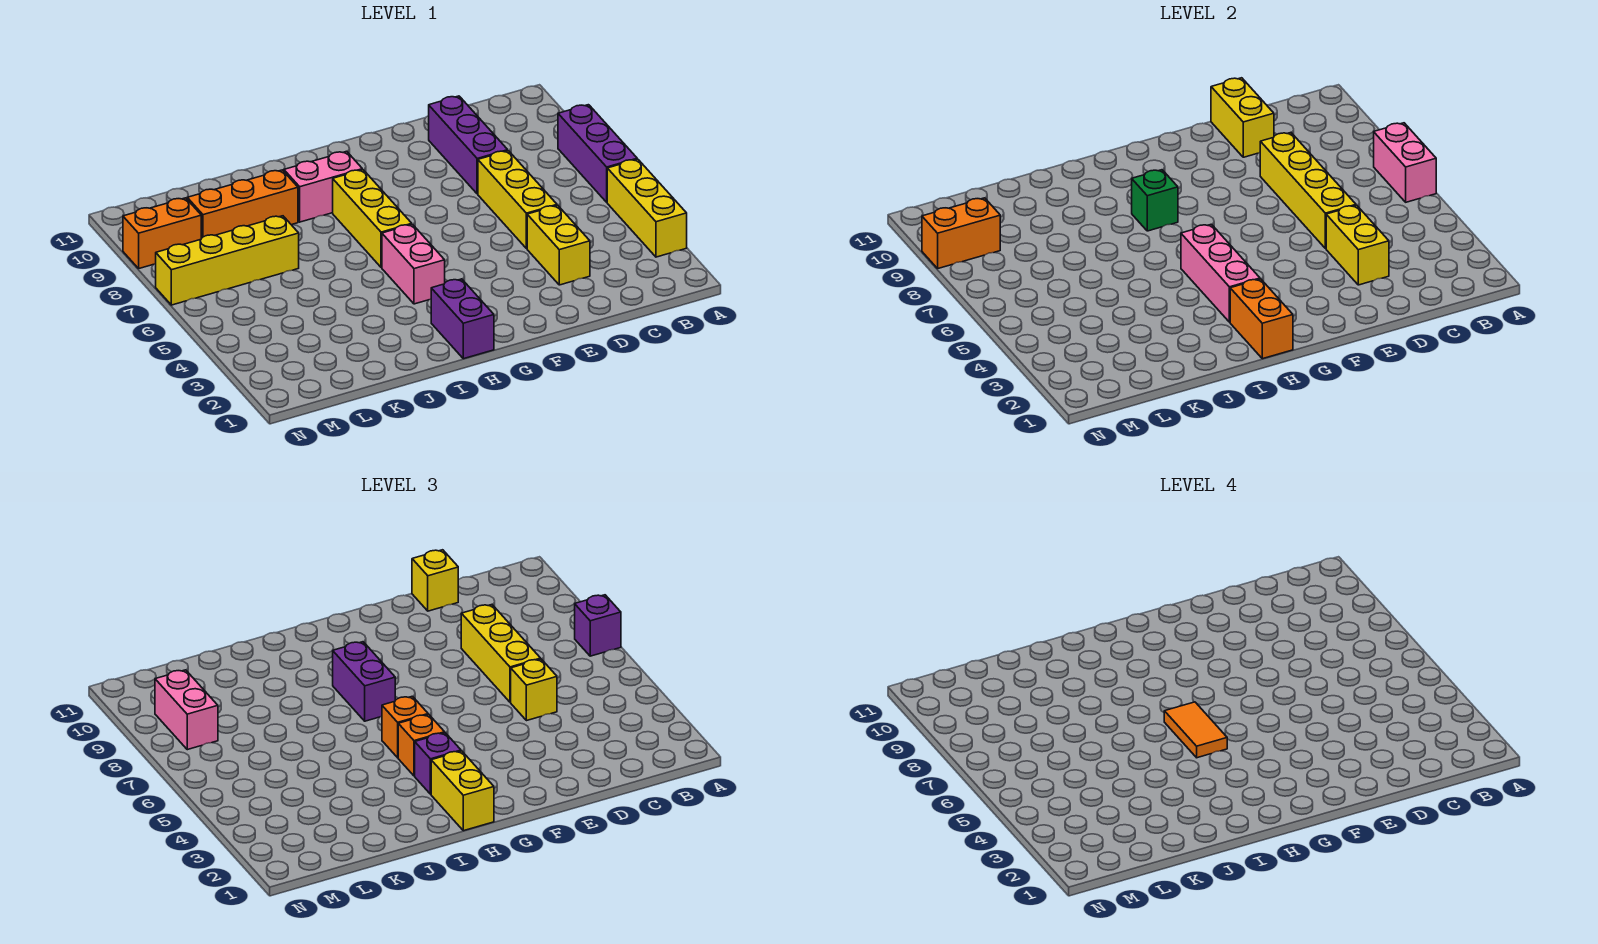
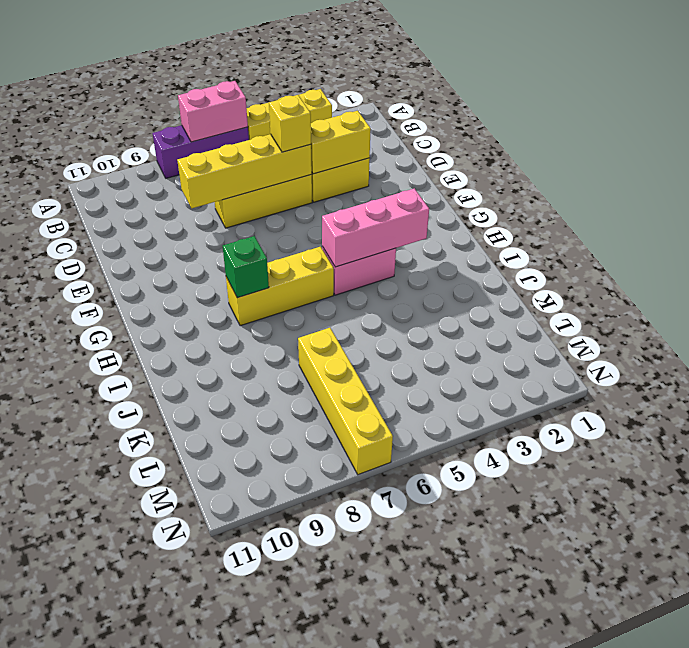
none -> purple 1x3 brick [429,96,508,194]
none -> purple 1x2 brick [431,279,494,359]
none -> pink 1x2 brick [284,151,362,222]
none -> orange 1x3 brick [187,170,298,238]

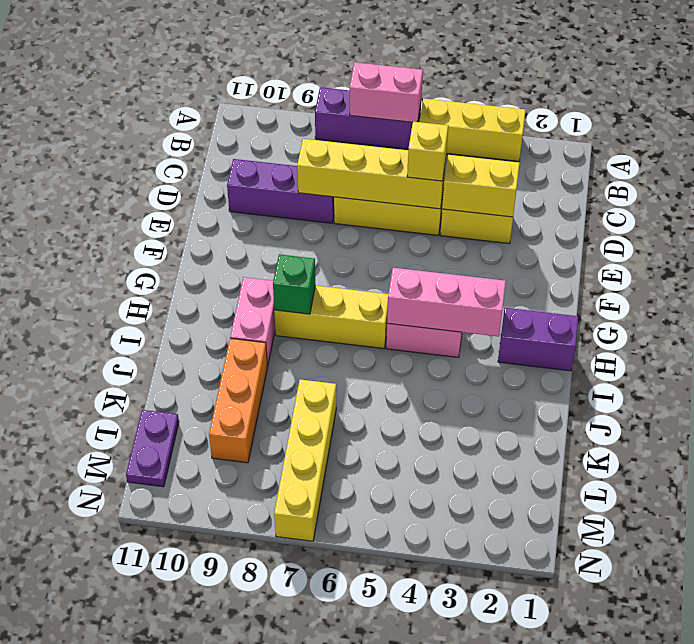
purple 1x2 plate [126,410,179,487] -> none
none -> orange 1x2 brick [123,198,201,268]
none -> yellow 1x2 brick [1211,78,1274,157]
none -> orange 1x2 brick [1230,279,1293,359]
none -> orange 1x2 brick [922,198,1000,268]

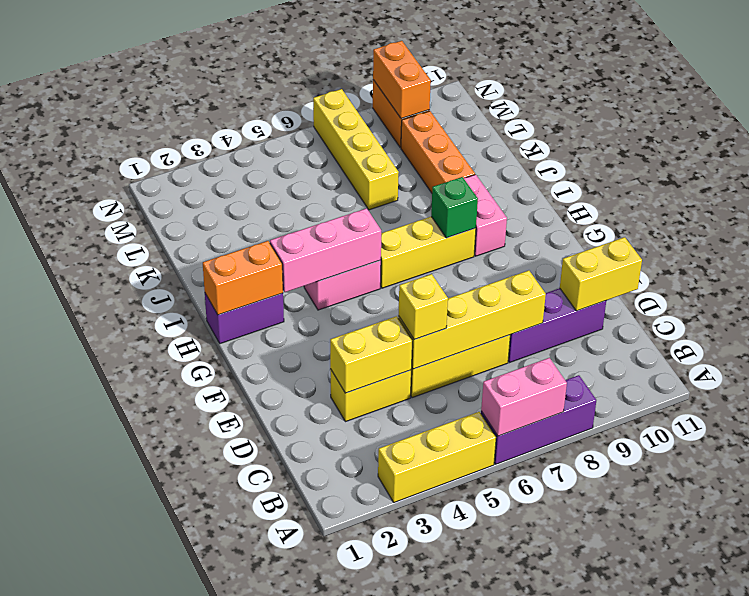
none -> purple 1x1 brick [575,595,621,656]
none -> yellow 1x3 brick [461,605,541,702]
none -> yellow 1x1 brick [412,550,458,611]
none -> yellow 1x2 brick [431,751,494,831]

